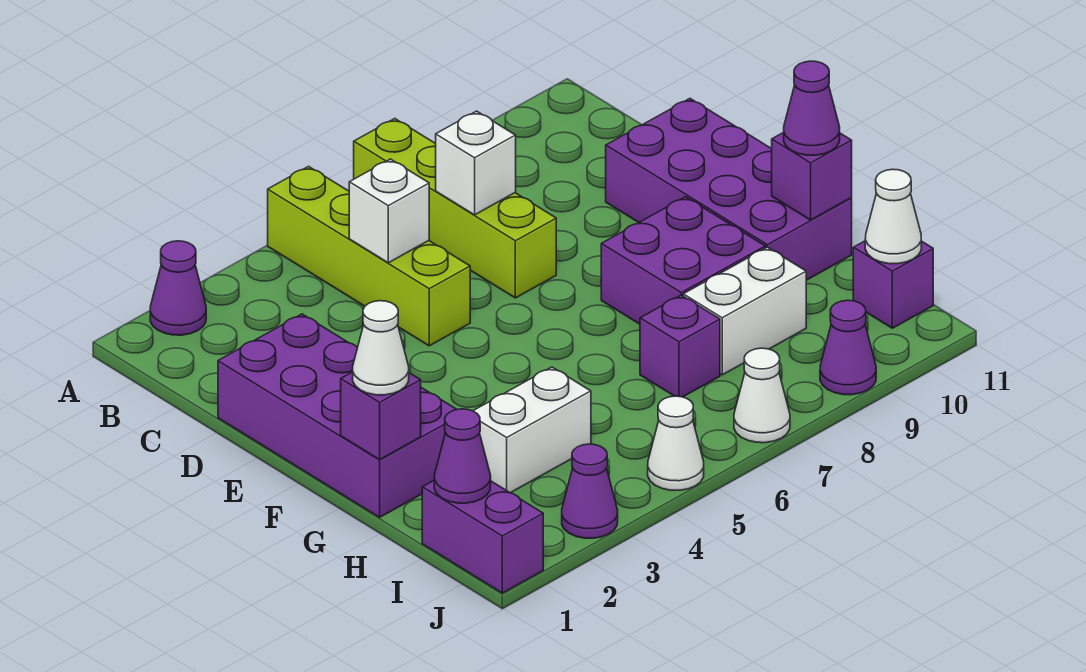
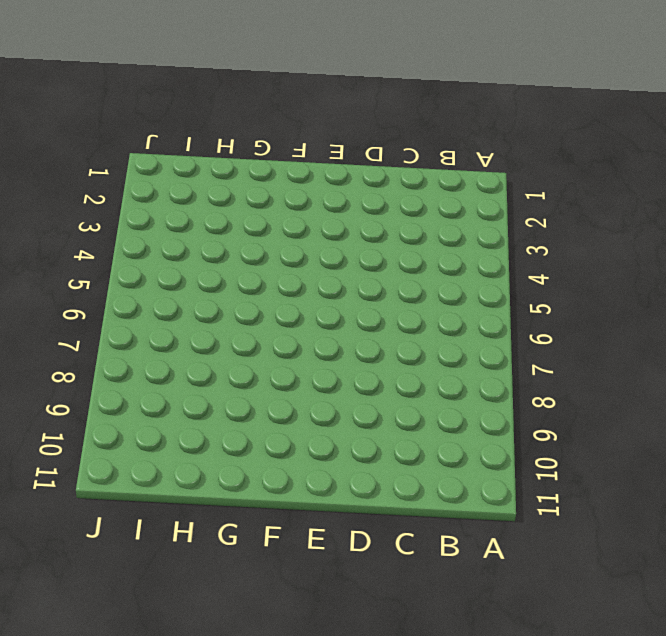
none -> purple 1x1 cone [150,241,206,335]
none -> lime 1x4 brick [268,166,470,346]
none -> lime 1x4 brick [354,119,556,298]

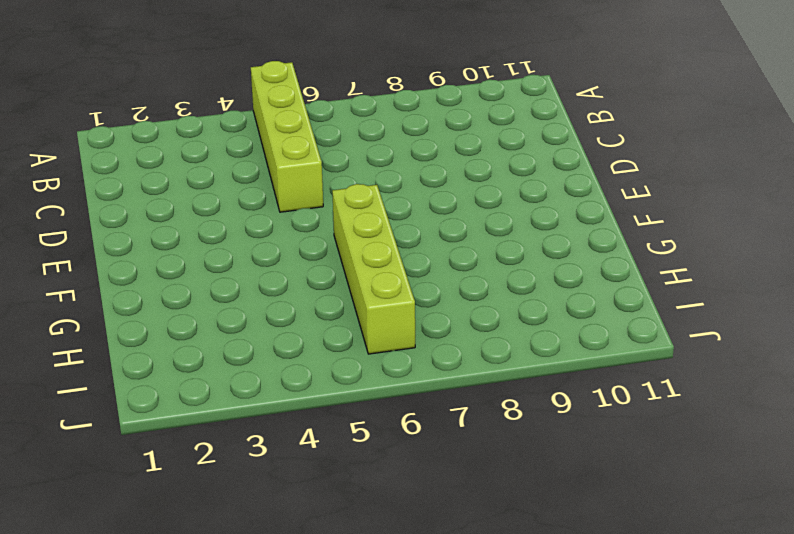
lime 1x4 brick [332,184,415,354] -> lime 1x4 brick moved to [354,119,556,298]
none -> purple 1x1 cone [150,241,206,335]
none -> purple 2x4 brick [218,314,457,517]
none -> purple 2x4 brick [606,99,852,280]

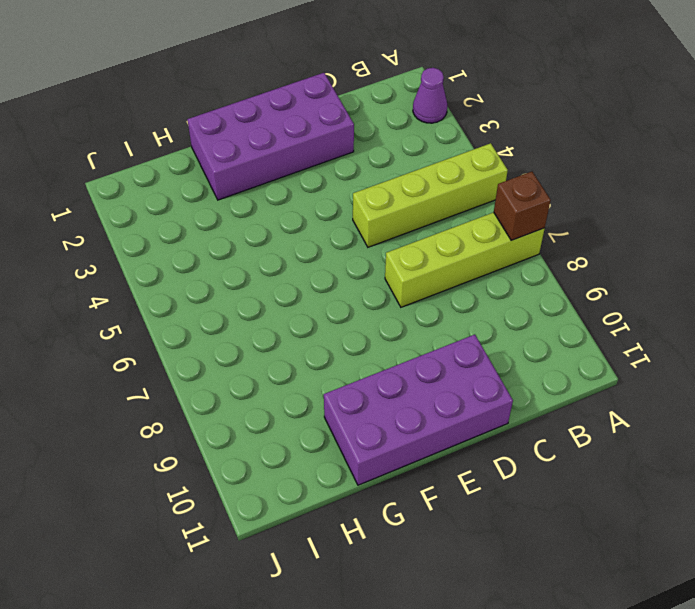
brown 1x1 brick [494,172,551,240] -> none
none -> purple 2x2 brick [601,197,765,324]
none -> white 1x2 brick [473,367,591,493]
none -> purple 1x1 brick [640,295,720,397]

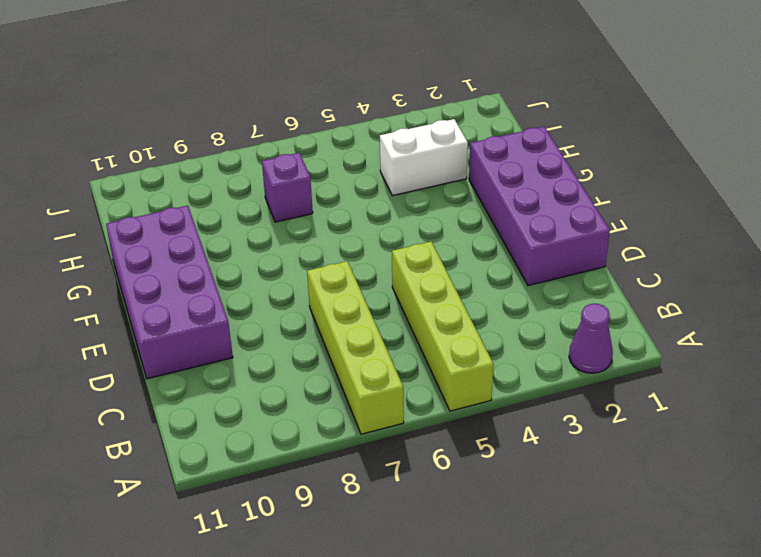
none -> purple 2x2 brick [601,197,765,324]
none -> white 1x2 brick [683,247,806,375]
none -> purple 1x2 brick [422,481,543,593]

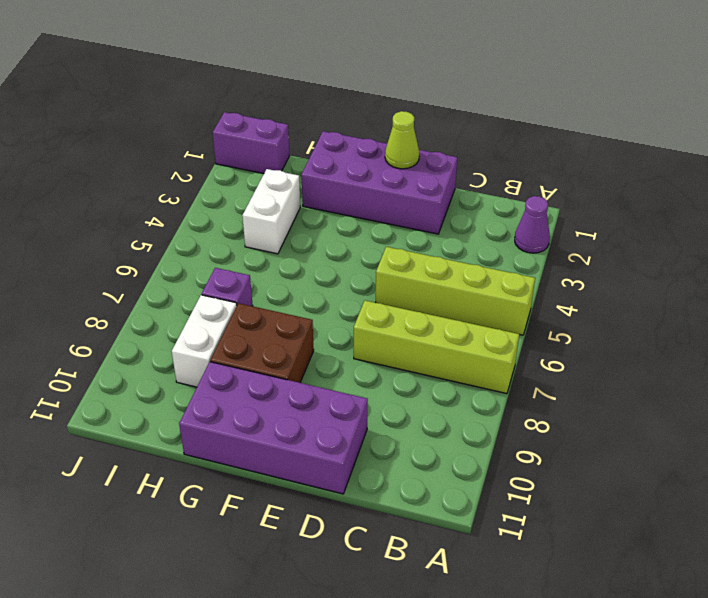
lime 1x1 cone [385,111,419,169] -> none
brown 2x2 brick [210,303,314,383] -> purple 2x2 brick [601,197,765,324]
none -> purple 1x1 brick [853,241,933,328]
none -> purple 1x1 cone [562,444,618,538]
none -> white 1x1 cone [648,396,704,490]

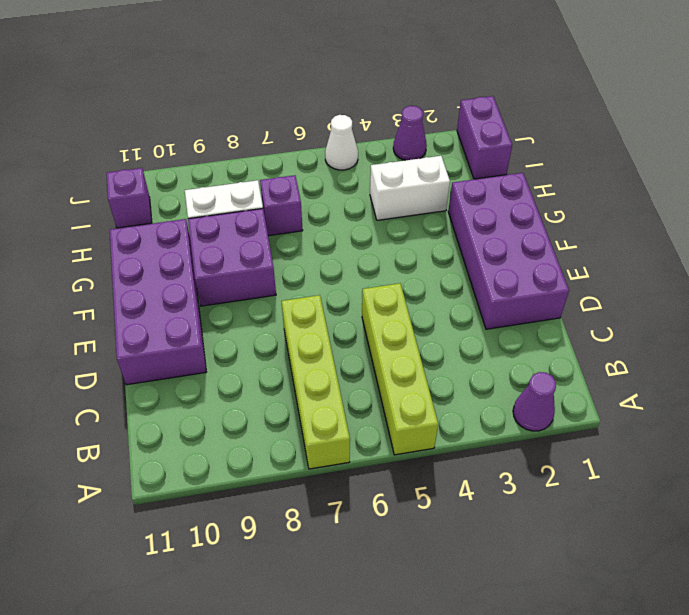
none -> white 1x1 cone [734,348,790,443]
none -> purple 1x1 cone [820,300,876,395]
none -> white 1x1 brick [349,159,429,263]

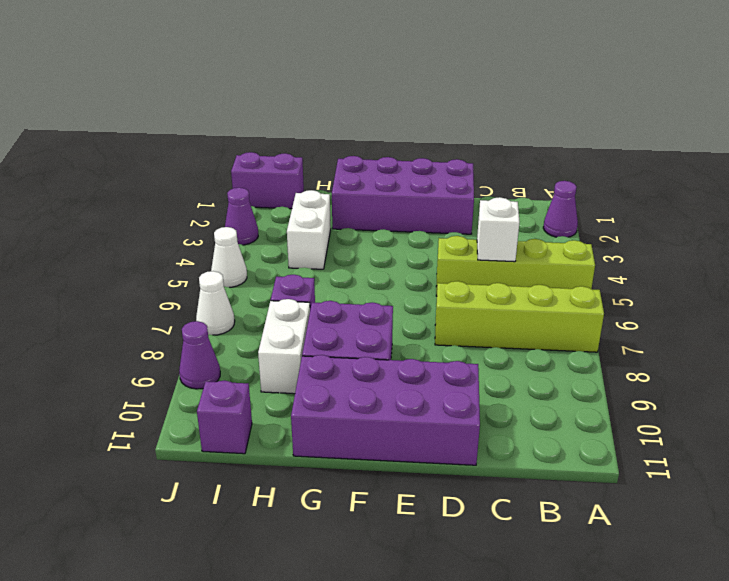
none -> white 1x1 brick [436,111,516,215]
none -> purple 1x1 brick [341,372,421,460]
none -> purple 1x1 brick [772,132,852,220]

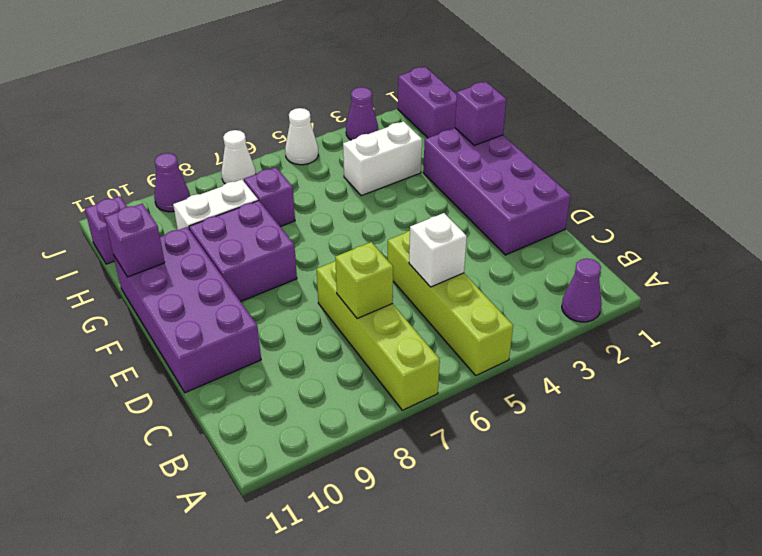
lime 1x1 brick [335,242,393,319] -> white 1x1 brick [436,111,516,215]
none -> purple 1x1 cone [434,409,491,503]
none -> white 1x1 cone [865,169,921,264]
none -> white 1x1 cone [353,301,409,395]

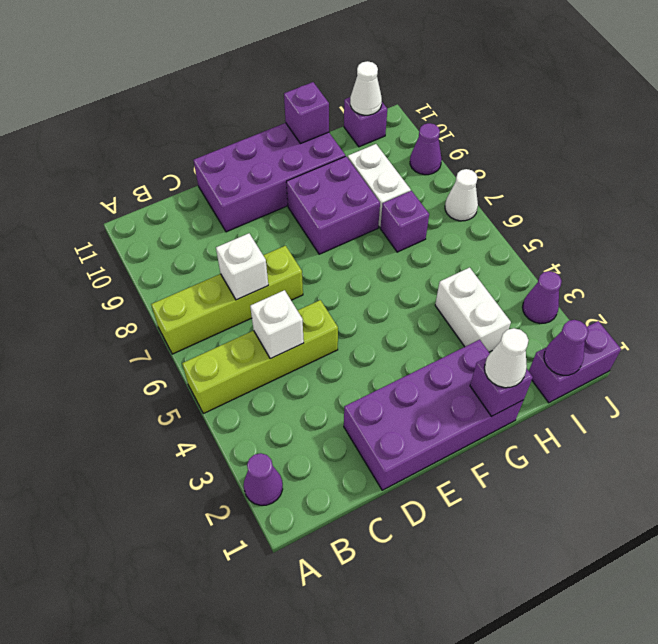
none -> white 1x1 cone [648,396,704,490]
none -> purple 1x1 cone [784,61,840,155]

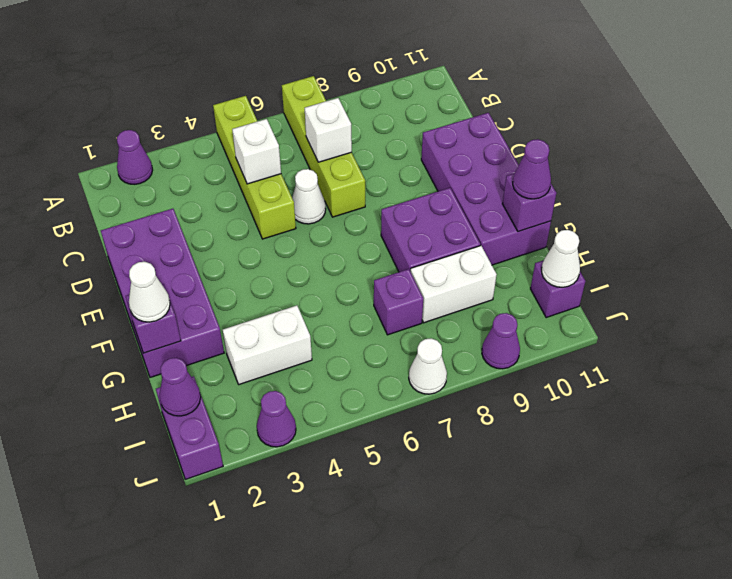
white 1x1 cone [292,169,326,224] -> white 1x1 cone moved to [648,396,704,490]

